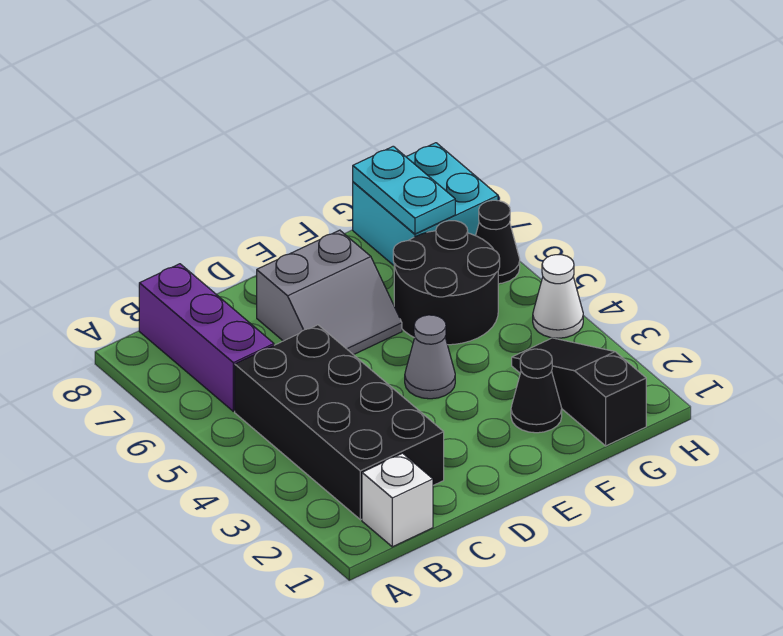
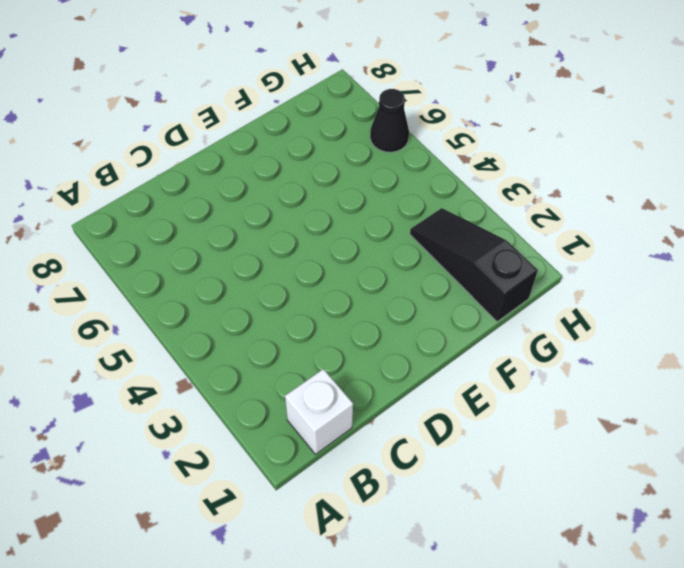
none -> black 2x4 brick [235,325,444,520]
none -> purple 1x3 brick [139,264,274,411]
none -> grey 2x2 slope [257,230,402,355]

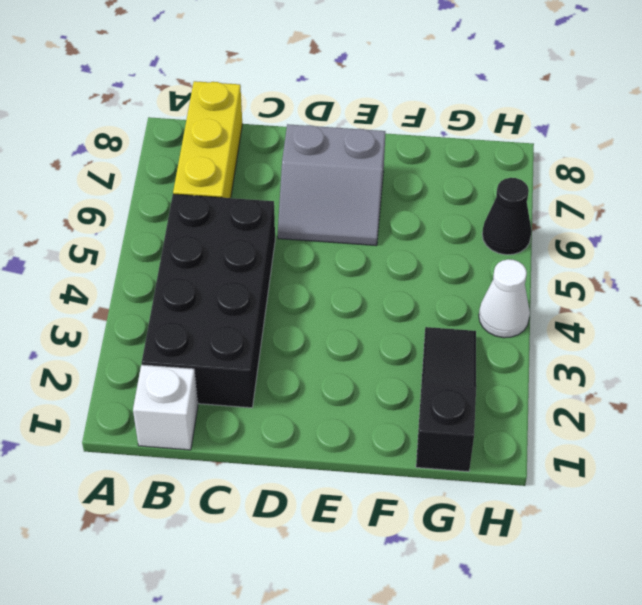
yellow 1x3 brick [173,81,242,198] -> purple 1x3 brick [139,264,274,411]
none -> grey 1x1 cone [405,315,455,399]
none -> black 1x1 cone [511,349,562,433]
none -> black 2x2 round brick [393,221,500,345]

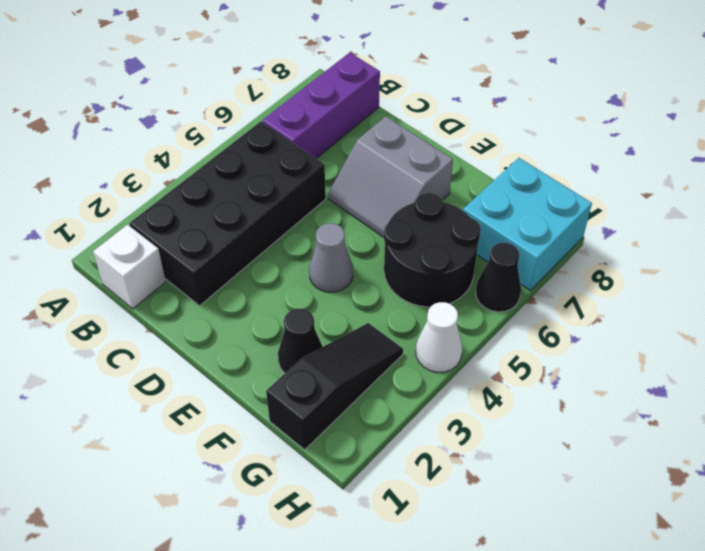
none -> cyan 1x2 plate [353,146,455,234]

